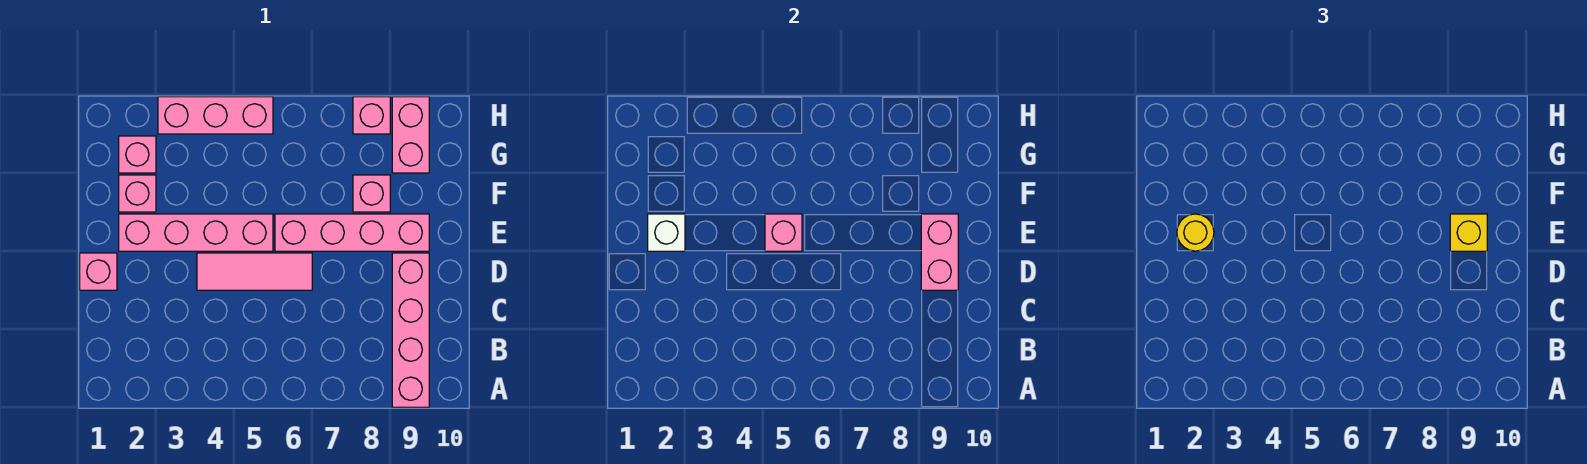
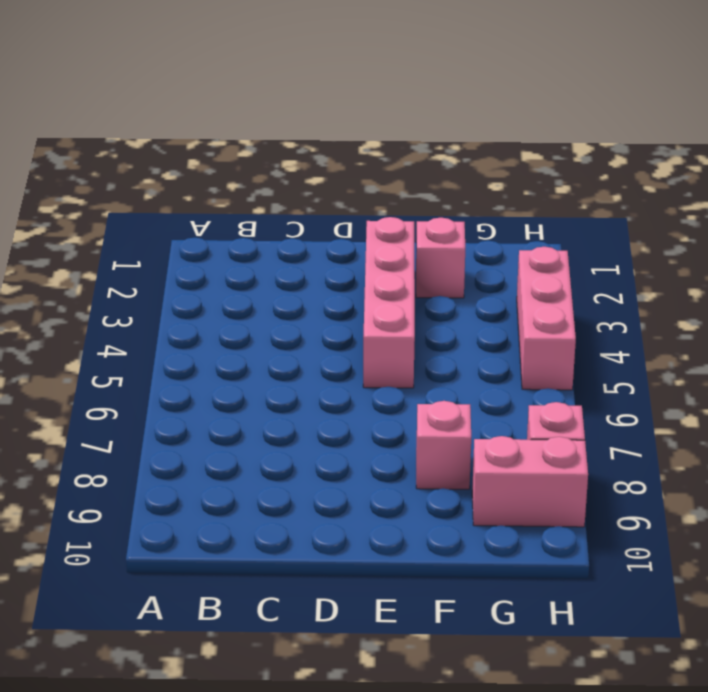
none -> pink 1x4 brick [392,253,429,407]
none -> pink 1x1 brick [80,253,117,290]
none -> pink 1x3 tile [197,253,312,290]

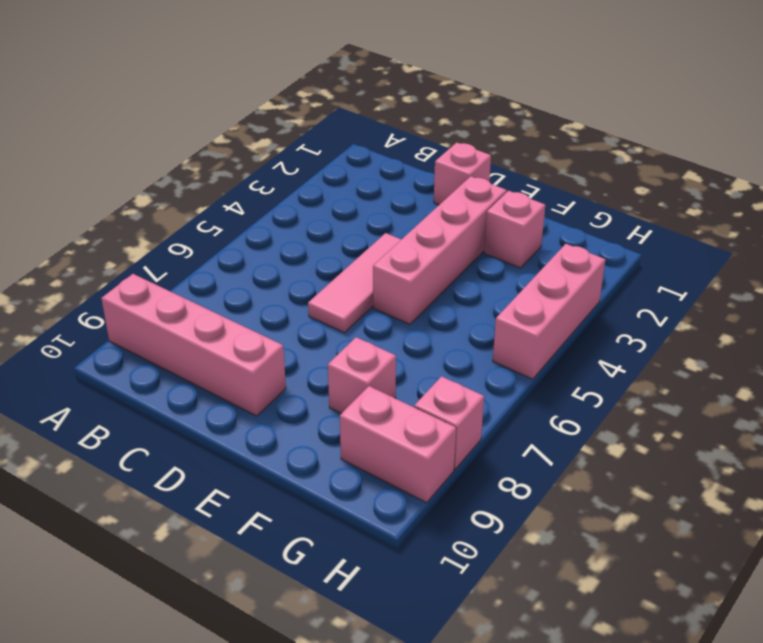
none -> pink 1x4 brick [275,214,429,251]
none -> pink 1x1 brick [119,136,156,173]
none -> pink 1x2 brick [921,214,958,290]

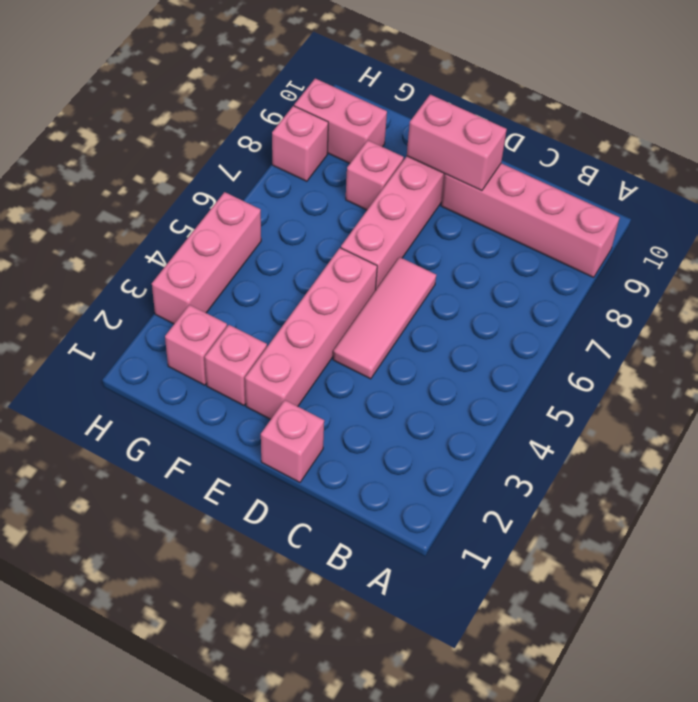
none -> white 1x1 brick [648,214,685,251]
none -> pink 1x1 brick [765,214,802,251]
none -> yellow 1x1 round brick [1177,214,1214,251]

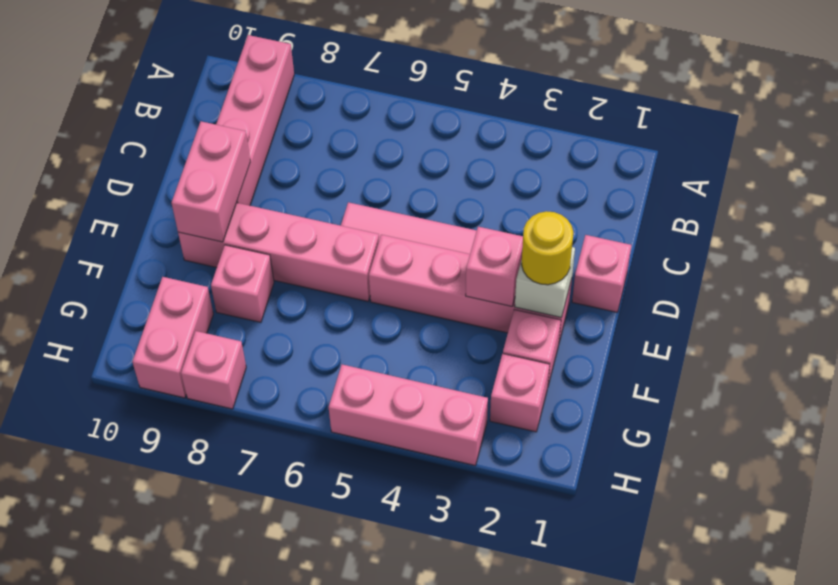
pink 1x1 brick [466,227,523,306] -> pink 1x1 brick moved to [765,214,802,251]
none -> yellow 1x1 brick [1450,214,1487,251]

